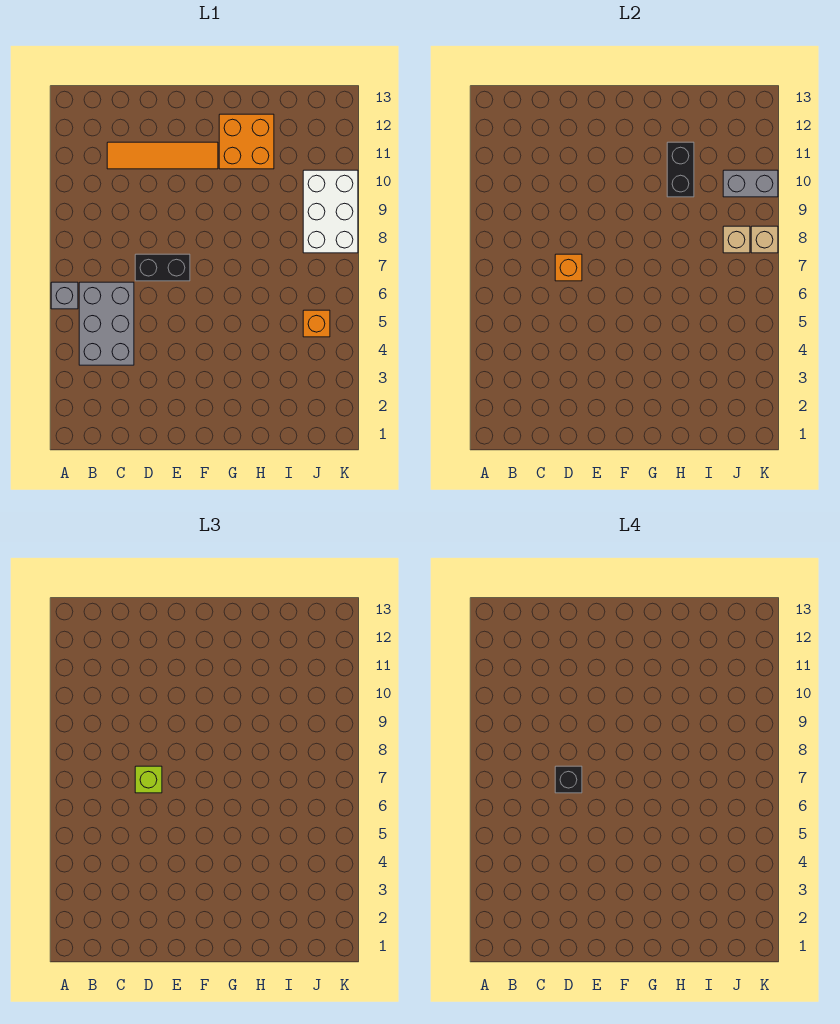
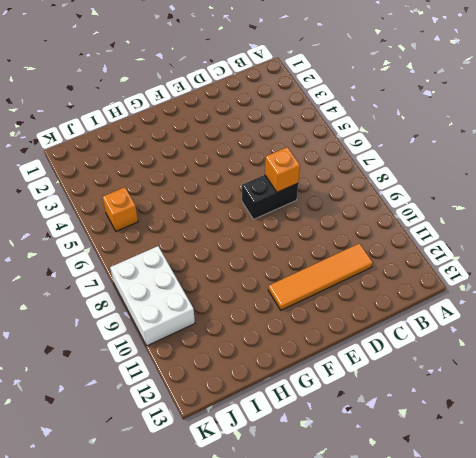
none -> grey 1x1 brick [51,282,78,309]
none -> grey 2x3 brick [79,282,134,365]
none -> orange 2x2 brick [219,114,274,169]

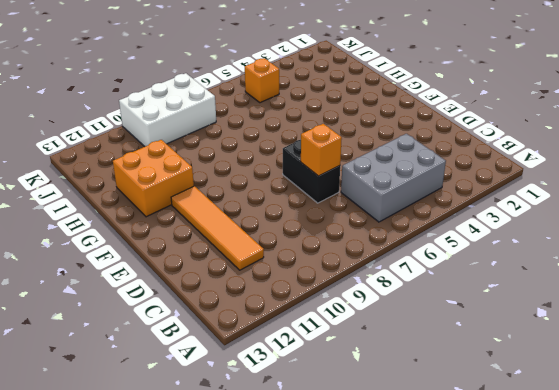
none -> grey 1x1 brick [51,282,78,309]
none -> black 1x2 brick [667,142,694,197]
none -> tan 1x1 brick [723,226,750,253]

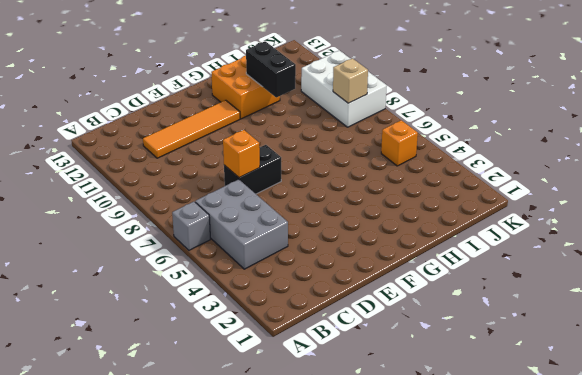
none -> grey 1x2 brick [723,170,778,197]
none -> tan 1x1 brick [751,226,778,253]
none -> lime 1x1 brick [135,766,162,793]

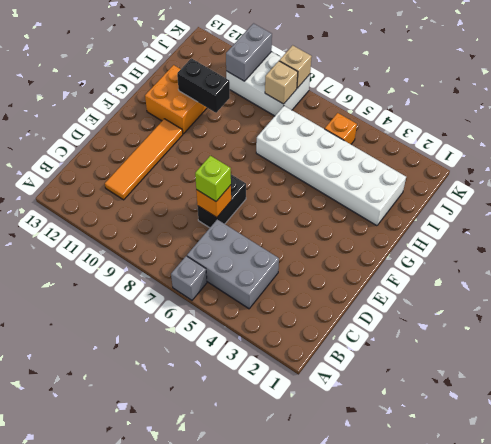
white 2x6 brick [256,106,406,226] -> none
none -> black 1x1 brick [555,766,582,793]

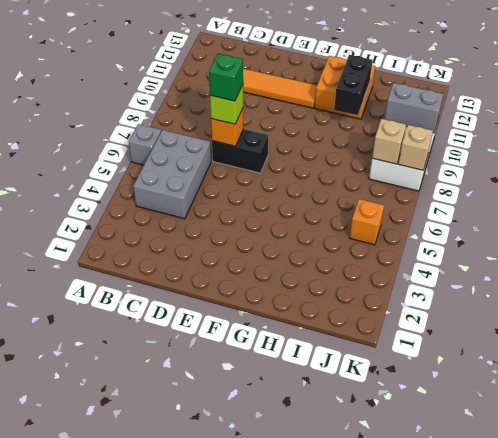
green 1x1 brick [209,54,243,101] -> black 1x1 brick [555,766,582,793]

